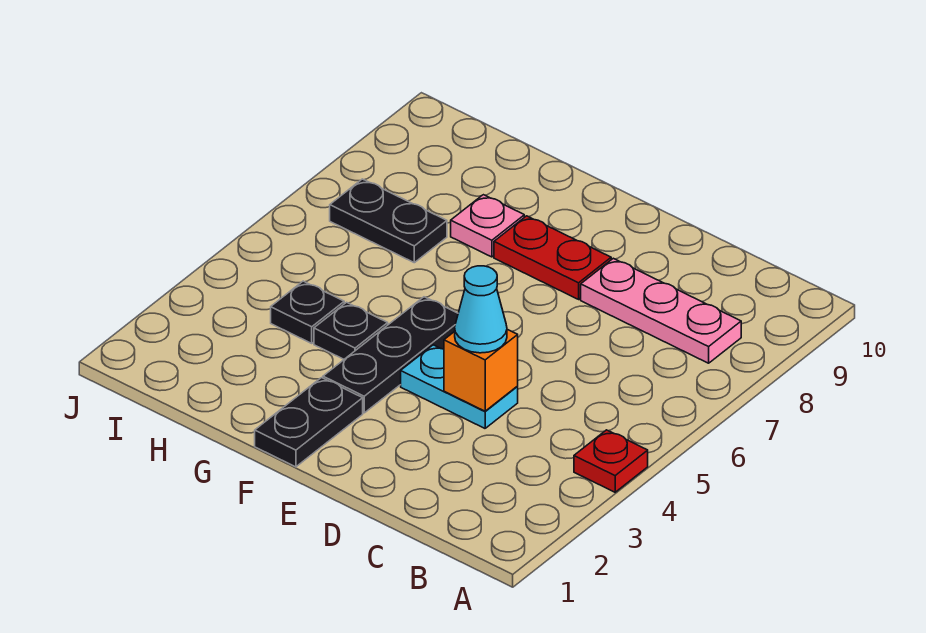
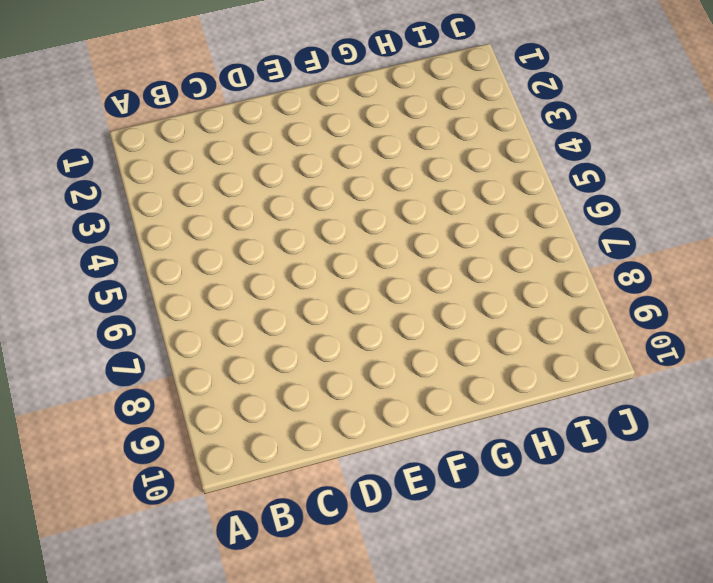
none -> red 1x1 plate [574,430,648,492]
none -> pink 1x3 plate [581,258,741,363]
none -> cyan 1x2 plate [401,345,518,428]

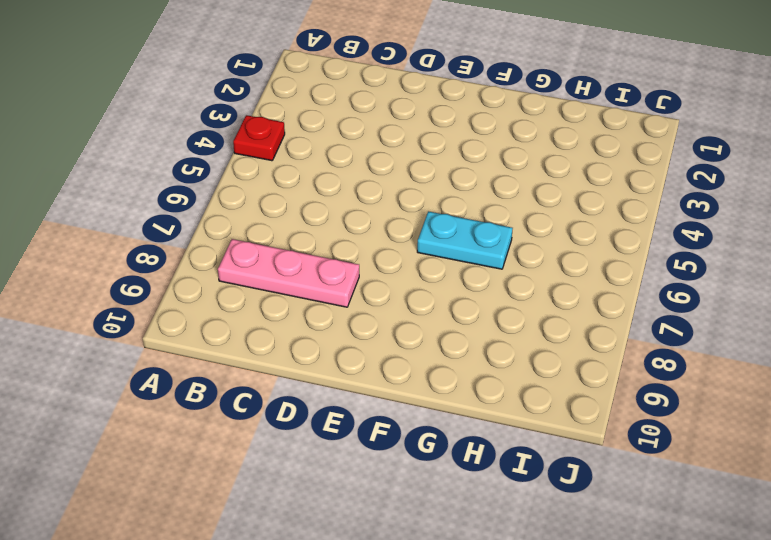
cyan 1x2 plate [417,211,513,269] -> cyan 1x2 plate moved to [401,345,518,428]
none -> red 1x2 plate [494,216,611,299]
none -> black 1x2 plate [255,378,363,467]
none -> black 1x3 plate [323,297,458,413]

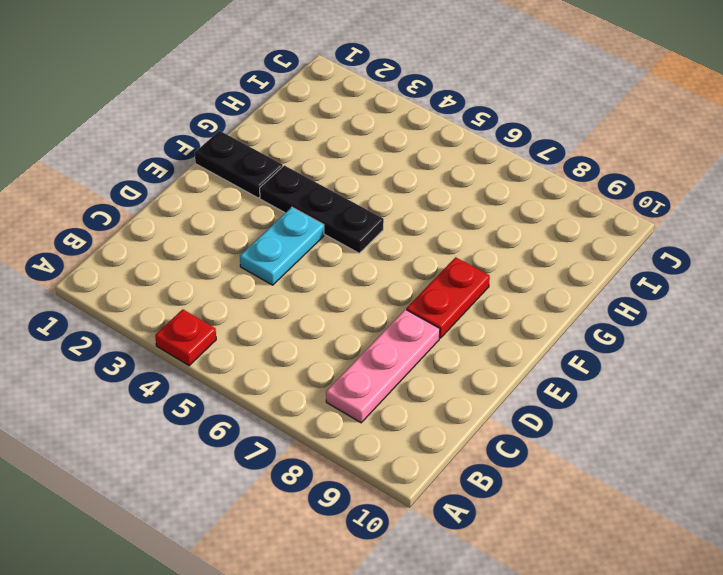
none -> black 1x1 plate [314,302,388,359]
none -> pink 1x1 plate [451,195,524,257]
none -> black 1x1 plate [271,281,344,343]

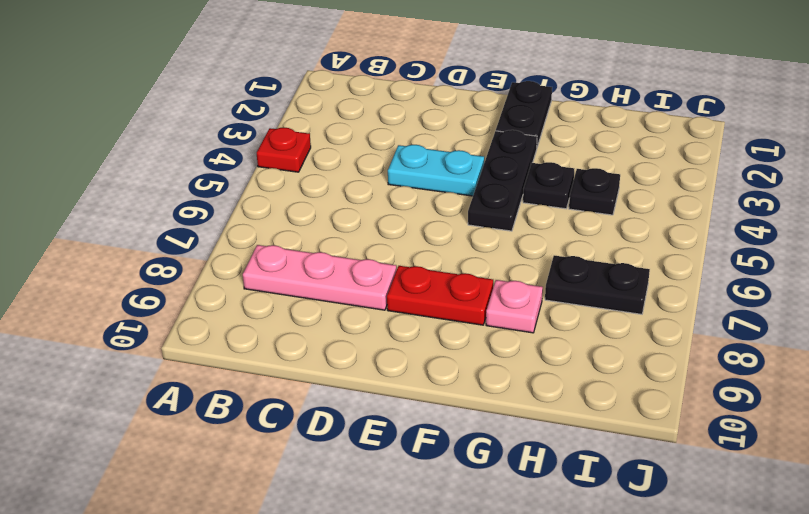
none -> orange 1x1 brick [444,329,518,411]
none -> cyan 1x1 cone [455,266,507,353]

